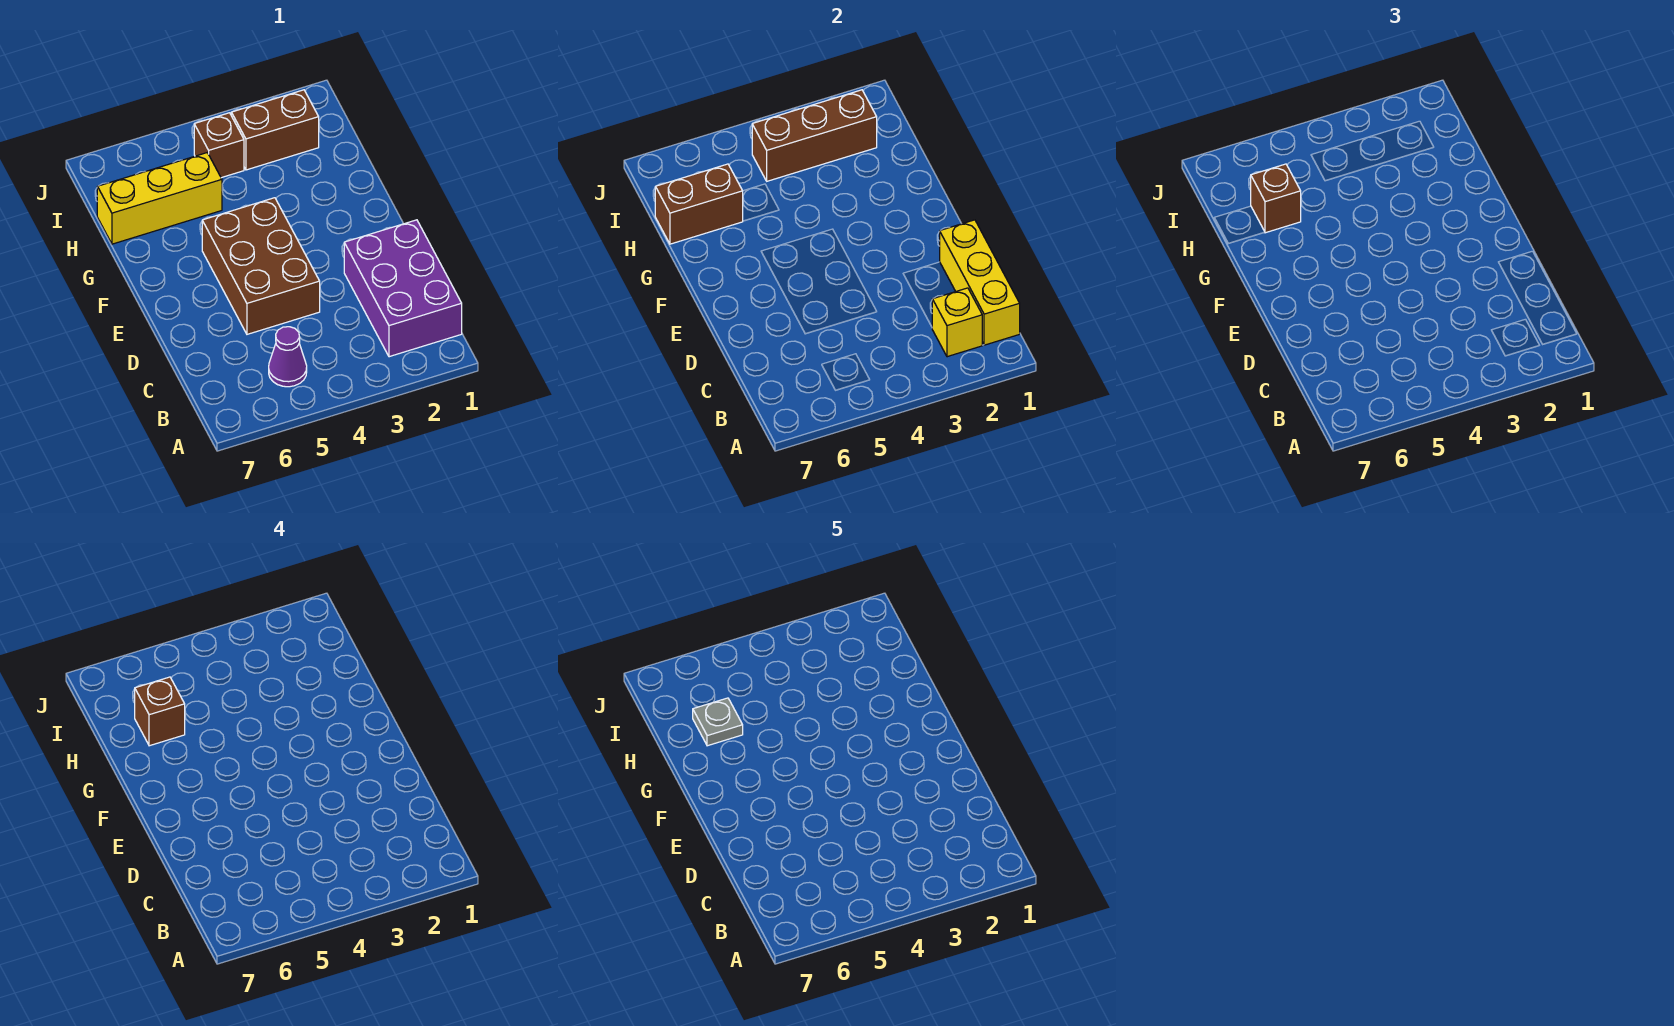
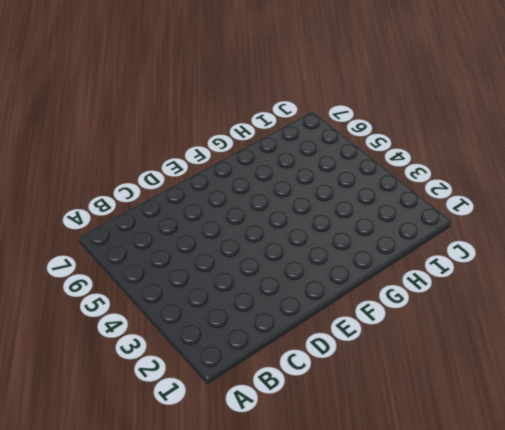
none -> purple 2x3 brick [344,220,462,357]
none -> purple 1x1 cone [269,327,307,387]
none -> brown 2x3 brick [202,198,320,334]

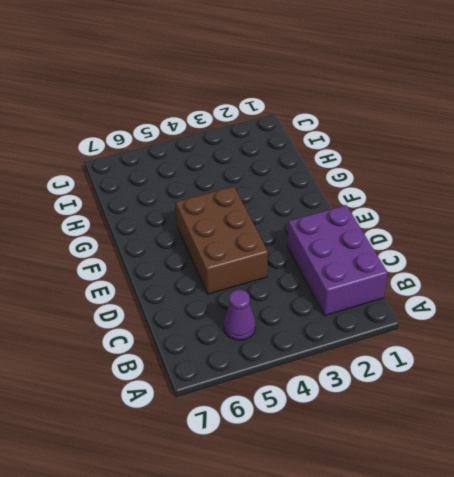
none -> yellow 1x3 brick [97,153,222,244]
none -> brown 1x2 brick [231,90,319,170]
none -> brown 1x1 brick [194,113,244,178]

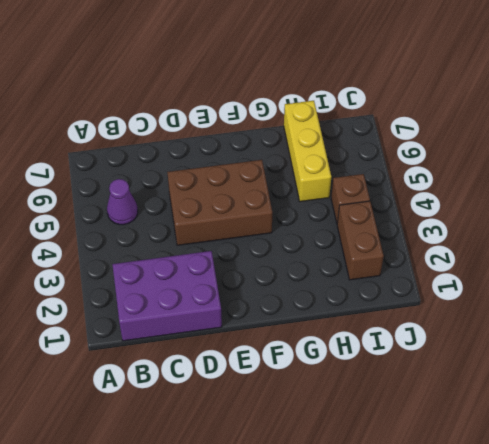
none -> yellow 1x3 brick [940,220,1020,345]
none -> yellow 1x1 brick [932,288,982,357]
none -> brown 1x2 brick [655,164,743,244]

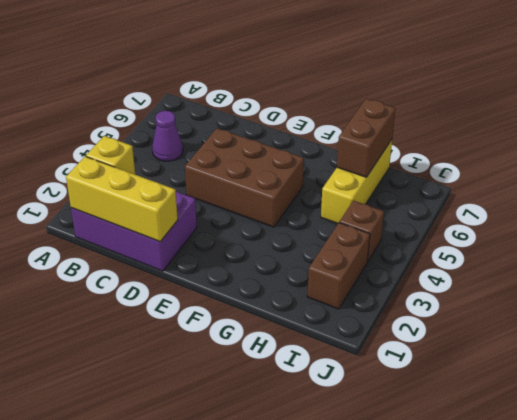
none -> brown 1x3 brick [752,90,877,181]
none -> brown 1x1 brick [1251,164,1301,233]
none -> brown 1x1 brick [135,677,185,746]

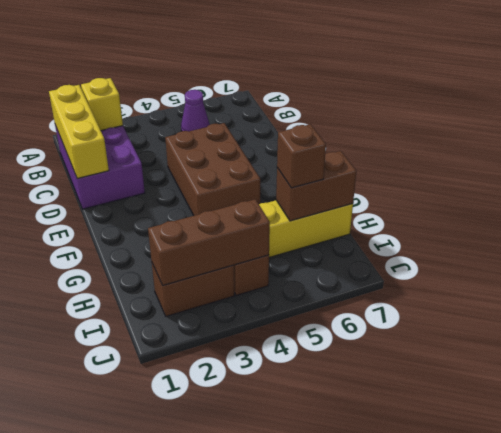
none -> brown 1x1 brick [135,677,185,746]
none -> grey 1x1 plate [693,698,743,746]

